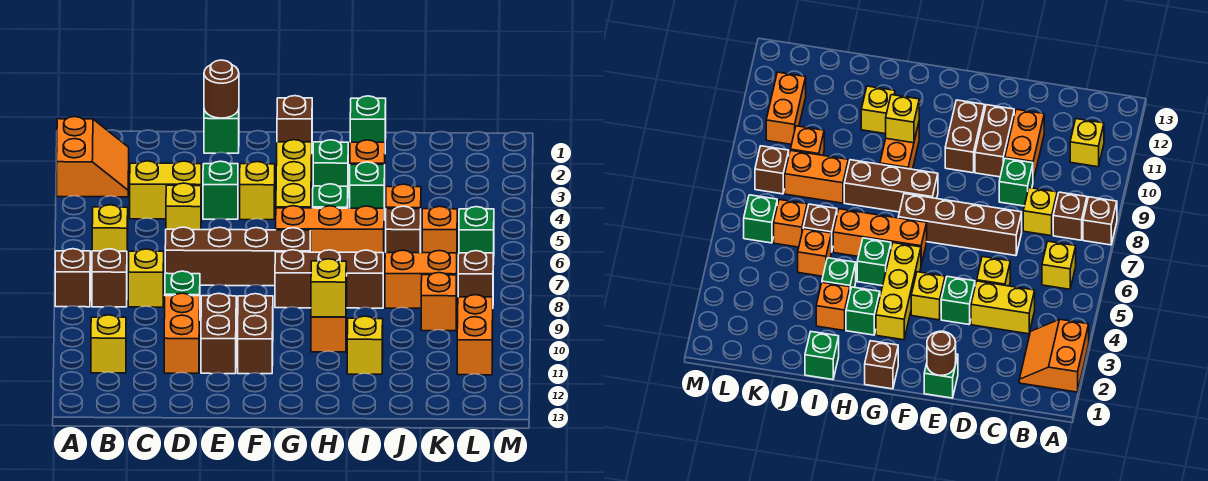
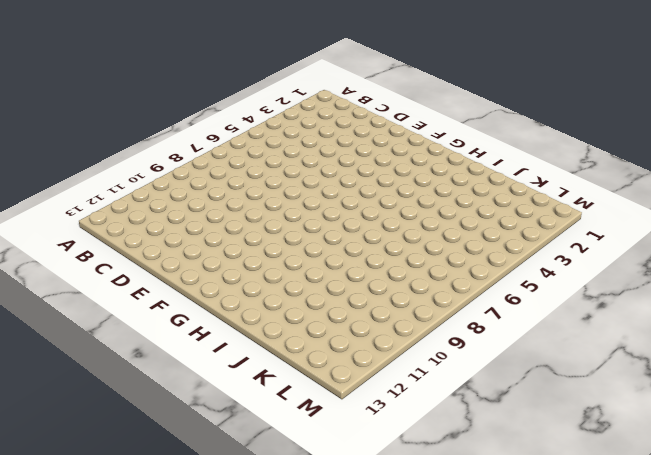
none -> orange 2x2 slope [57,117,129,197]
none -> brown 1x1 brick [55,249,90,307]
none -> yellow 1x1 brick [92,205,128,251]
none -> brown 1x1 brick [92,249,127,307]

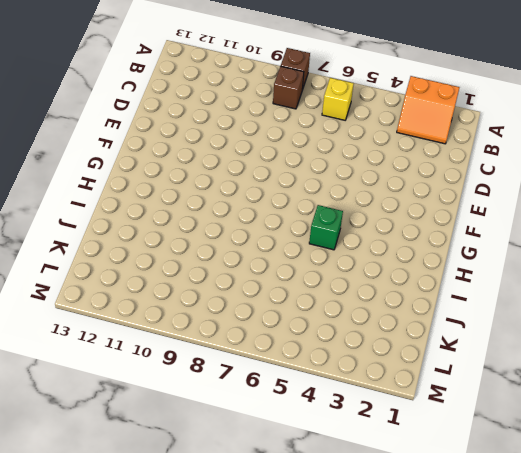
none -> yellow 1x1 brick [91,315,126,373]
none -> yellow 1x2 brick [130,161,201,219]
none -> yellow 1x1 brick [128,249,164,307]
none -> yellow 1x1 brick [166,183,201,230]

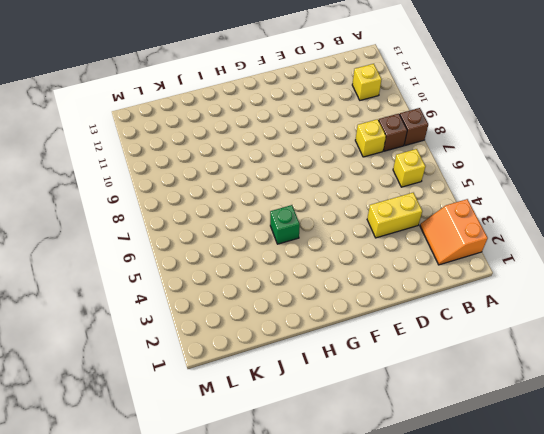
none -> yellow 1x1 brick [166,183,201,230]
none -> brown 1x4 brick [165,227,311,286]
none -> green 1x1 brick [165,271,200,296]
none -> orange 1x2 brick [164,293,200,373]

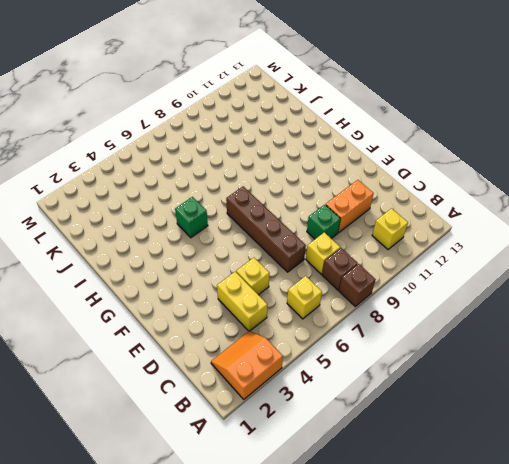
none -> green 1x1 brick [204,109,239,153]
none -> green 1x1 brick [203,161,238,219]
none -> brown 1x2 brick [201,293,236,374]
none -> yellow 1x1 brick [240,162,275,220]

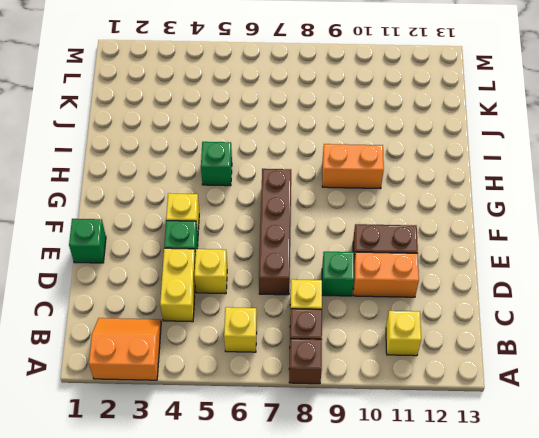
none -> brown 1x2 brick [238,294,273,374]
none -> brown 1x1 brick [277,96,312,142]
none -> yellow 1x3 brick [276,140,312,208]
none -> orange 1x3 brick [276,206,384,264]

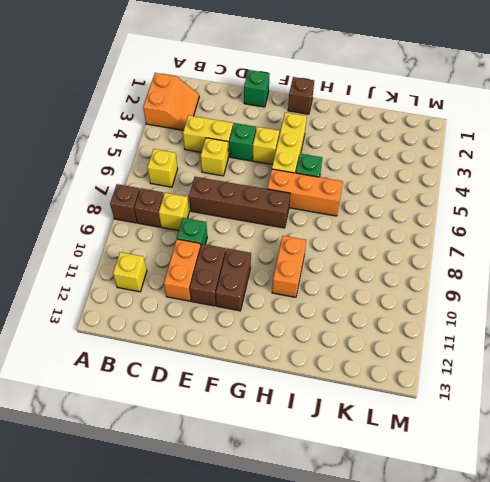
none -> brown 1x3 brick [275,250,383,308]
none -> green 1x1 brick [313,140,348,187]
none -> green 1x1 brick [350,96,386,142]
none -> orange 1x1 brick [350,140,385,164]

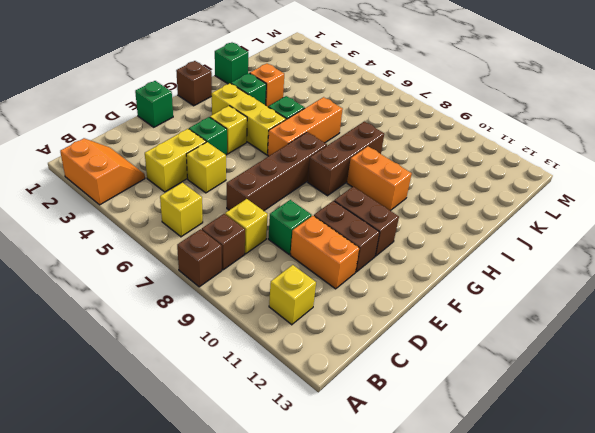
none -> green 1x1 brick [350,162,385,212]
none -> yellow 1x1 brick [347,316,383,374]
none -> orange 1x1 brick [386,184,421,209]
none -> brown 1x1 brick [386,206,421,253]

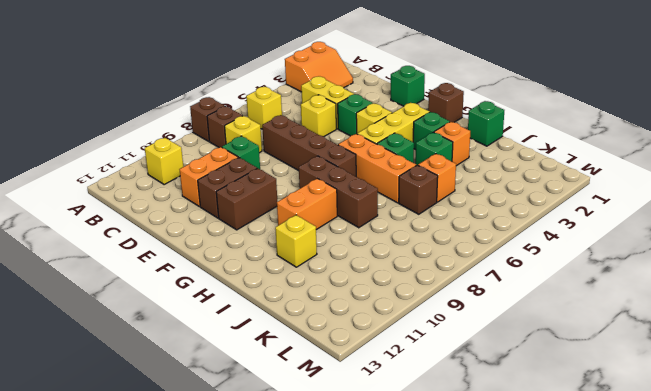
none -> orange 1x2 brick [385,250,457,308]
none -> orange 1x1 brick [422,206,457,253]
none -> orange 1x1 brick [421,273,456,331]
none -> green 1x1 brick [459,207,494,264]

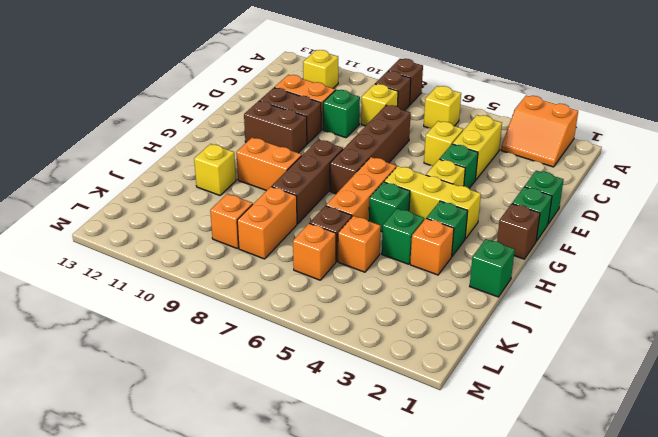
green 1x1 brick [512,187,552,241] -> green 1x1 brick moved to [459,207,494,264]
none -> brown 1x1 brick [458,251,493,297]
none -> orange 1x2 brick [457,295,493,375]
none -> brown 1x1 round brick [204,60,239,118]
none -> yellow 1x1 brick [311,259,346,317]

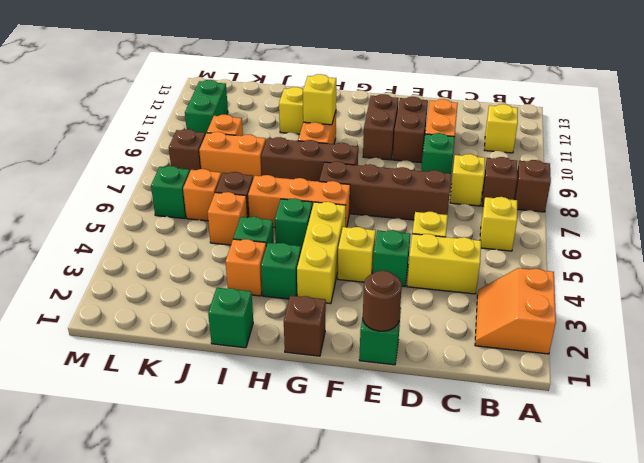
green 1x2 brick [185,80,228,135] -> orange 1x2 brick [457,295,493,375]

